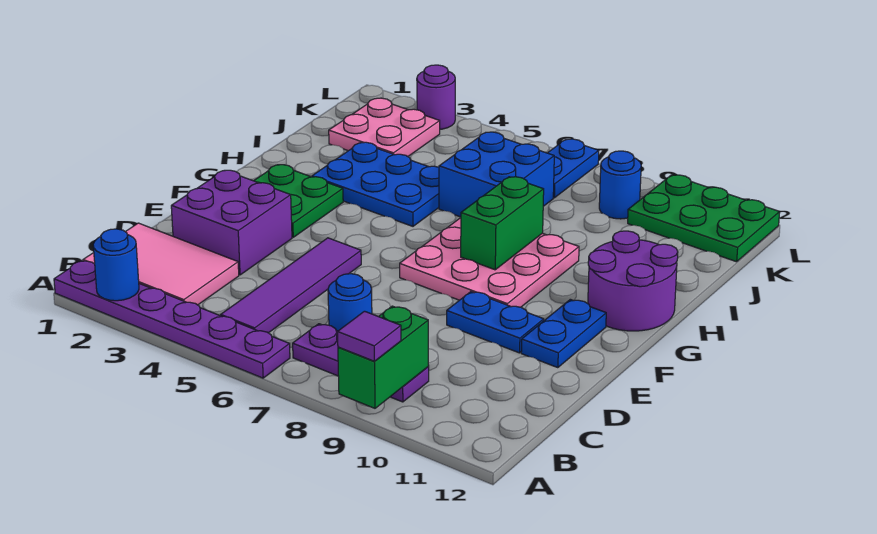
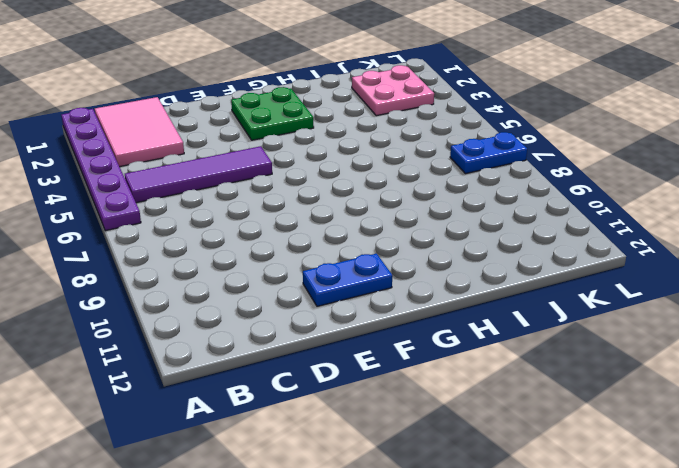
none -> purple 1x3 plate [293,324,429,402]
none -> blue 1x1 round brick [328,274,372,331]
none -> purple 2x2 brick [171,170,292,275]

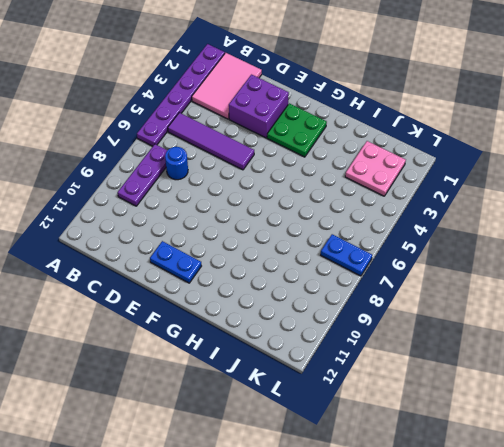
none -> blue 1x2 plate [447,292,544,353]
none -> pink 3x3 plate [400,218,579,307]
none -> purple 2x2 round brick [588,231,678,331]

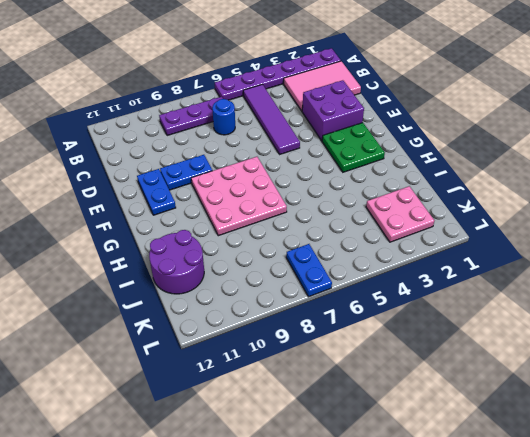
purple 2x2 round brick [149,230,204,294] -> purple 2x2 round brick moved to [588,231,678,331]
none -> blue 2x3 plate [312,142,439,226]
none -> blue 2x2 brick [439,132,554,217]
none -> blue 1x1 round brick [599,151,641,219]

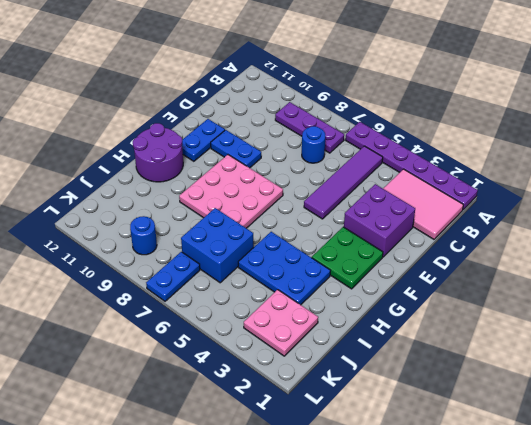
none -> green 2x3 plate [628,175,780,262]
none -> purple 1x1 round brick [417,65,455,129]
none -> blue 1x1 round brick [93,229,139,301]

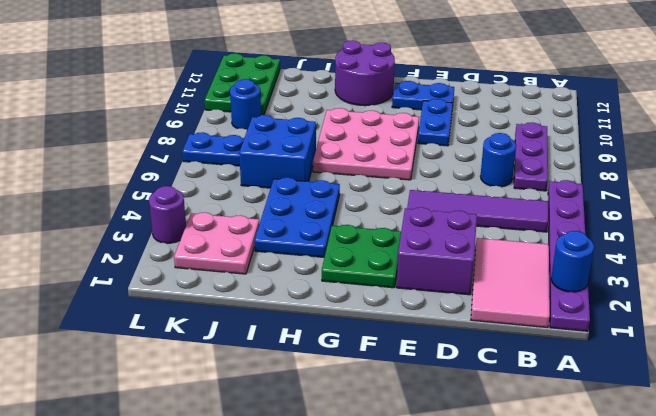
none -> green 1x2 brick [338,306,429,408]
none -> green 1x2 brick [461,177,544,270]
none -> purple 1x1 tile [338,311,401,361]

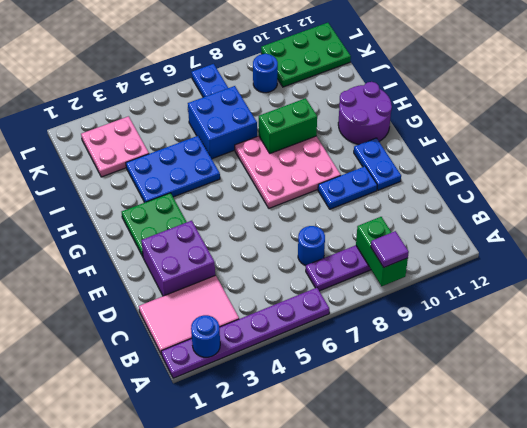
green 1x2 brick [259,98,317,153] -> green 1x2 brick turned to [461,177,544,270]
none -> purple 1x4 tile [221,238,361,333]
none -> purple 1x1 round brick [417,65,455,129]

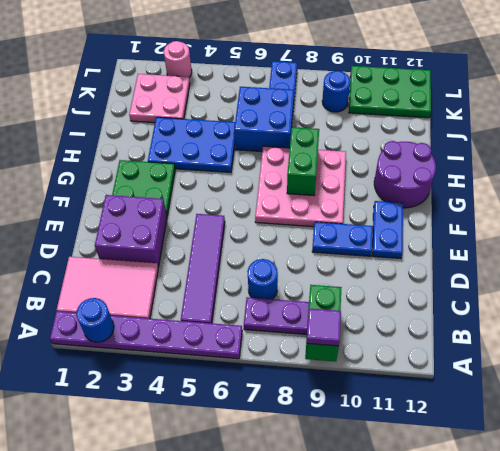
pink 1x1 round brick [164,41,192,77] -> purple 1x1 round brick [417,65,455,129]

